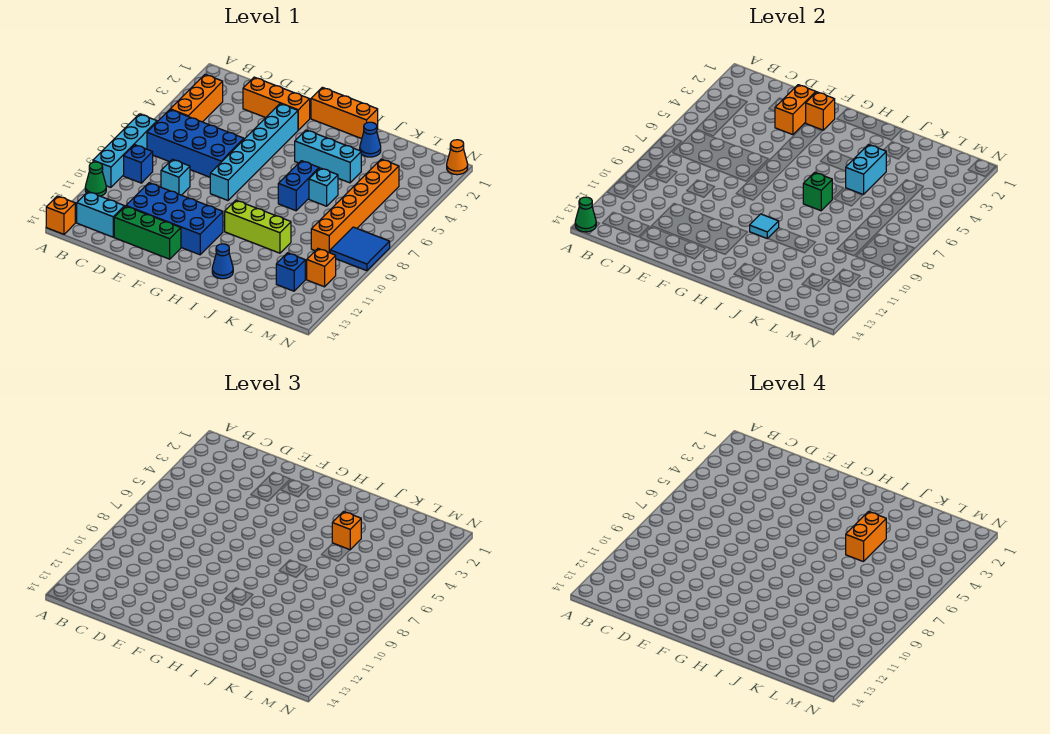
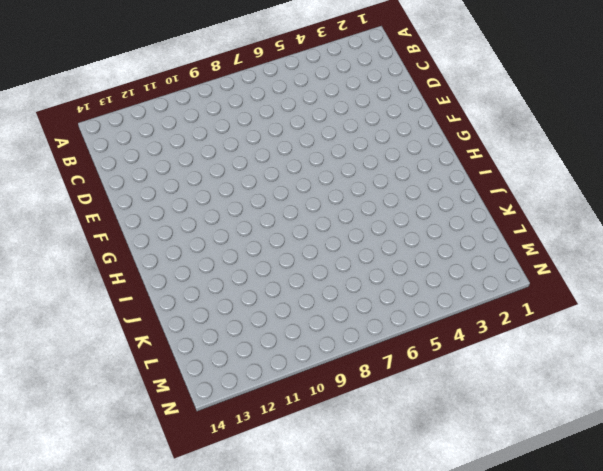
none -> cyan 1x4 brick [93,114,157,187]
none -> green 1x1 cone [85,162,106,196]
none -> orange 1x1 brick [46,196,75,234]
none -> orange 1x3 brick [170,74,223,122]

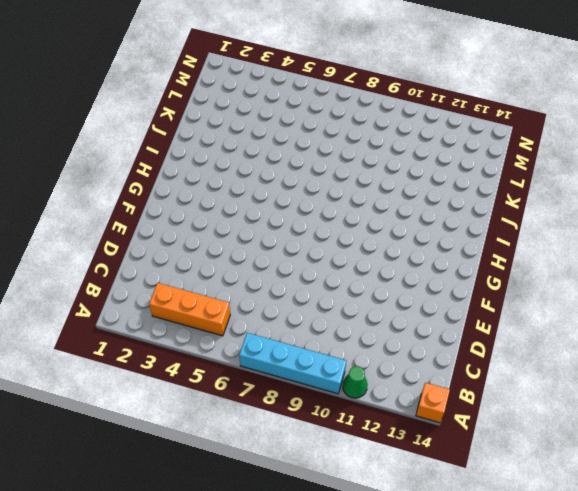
none -> blue 2x4 brick [147,110,244,177]
none -> blue 1x1 brick [124,145,153,183]
none -> cyan 1x2 brick [77,192,125,237]
none -> orange 1x3 brick [243,77,310,130]

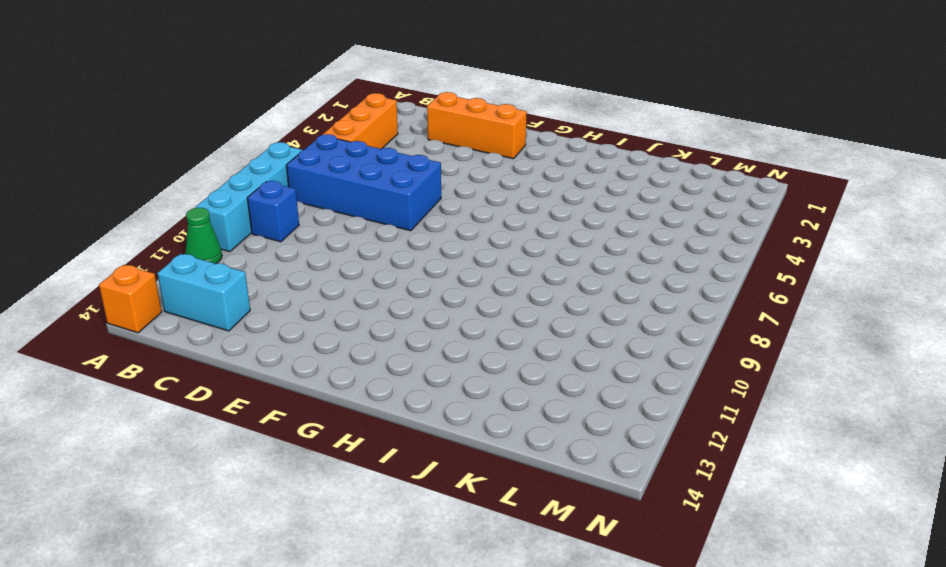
none -> cyan 1x1 brick [161,159,190,195]
none -> blue 2x4 brick [126,183,223,255]
none -> green 1x3 brick [114,206,181,259]
none -> cyan 1x6 brick [210,104,298,200]

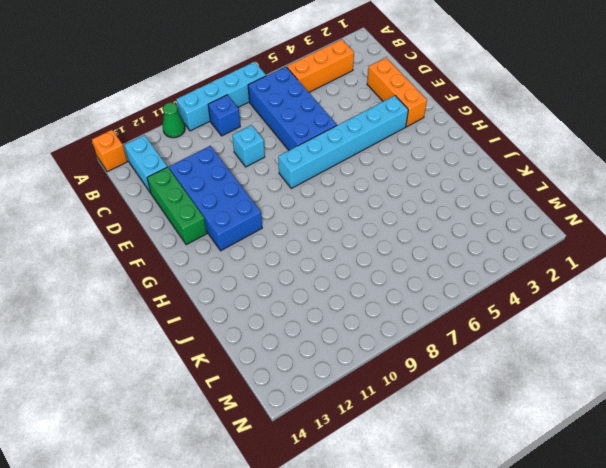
none -> orange 1x3 brick [311,87,378,139]
none -> cyan 1x3 brick [295,130,361,183]
none -> lime 1x3 brick [225,200,291,253]
none -> blue 1x2 brick [278,161,319,211]

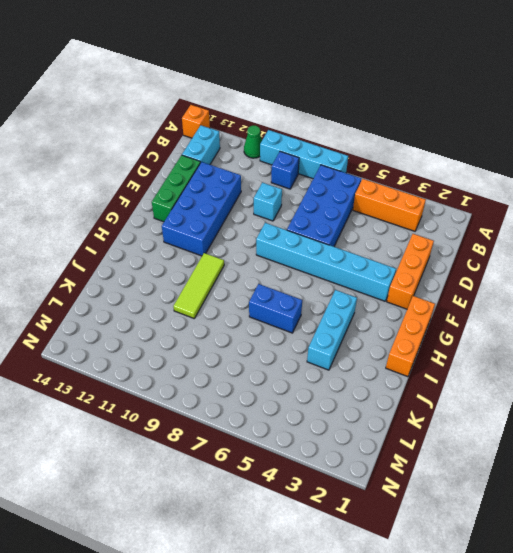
lime 1x3 tile [173,253,224,318] -> lime 1x3 brick [225,200,291,253]
none -> blue 1x1 cone [212,244,233,279]
none -> blue 1x1 cone [360,122,381,157]
none -> cyan 1x1 brick [309,168,338,206]
none -> orange 1x6 brick [311,159,399,253]

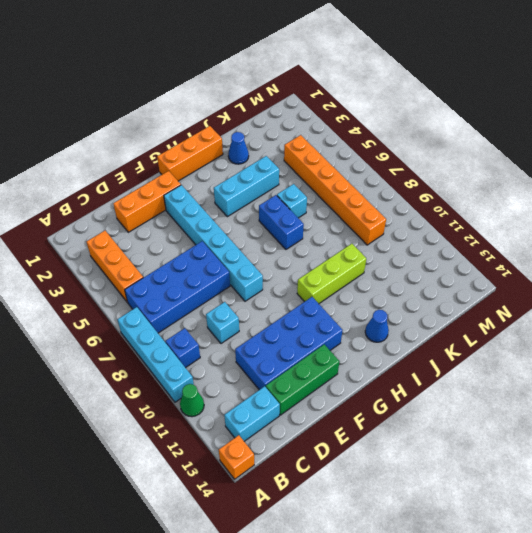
none -> blue 1x1 brick [276,253,305,291]
none -> blue 2x2 tile [330,227,390,271]
none -> orange 1x1 brick [307,249,336,287]
none -> orange 1x1 cone [447,140,468,175]

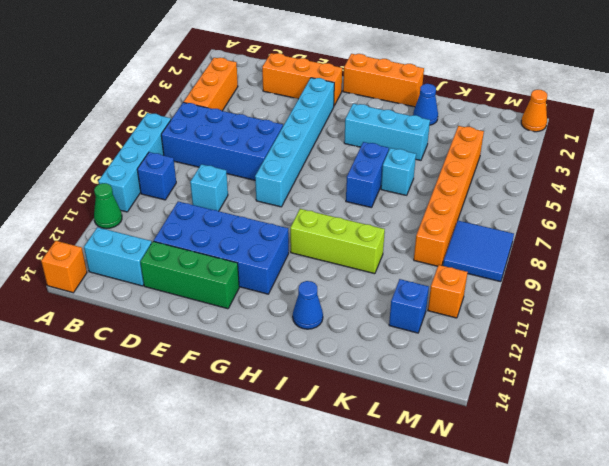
none -> green 1x1 cone [575,197,596,232]
none -> orange 1x2 brick [775,85,816,135]
none -> orange 1x1 brick [806,92,835,130]
none -> cyan 1x1 tile [750,214,779,239]

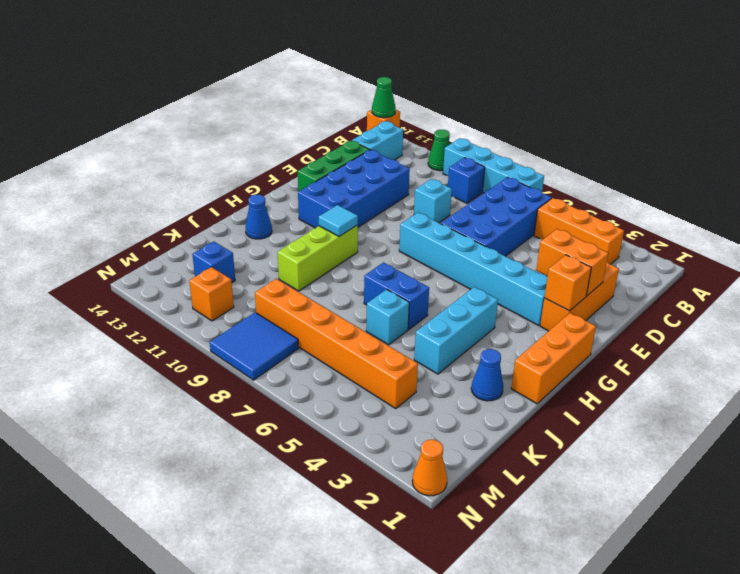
none -> green 1x1 brick [803,172,832,211]
none -> cyan 1x2 brick [846,145,886,195]
none -> orange 1x1 brick [332,512,361,550]
none -> orange 1x2 brick [846,512,886,562]

